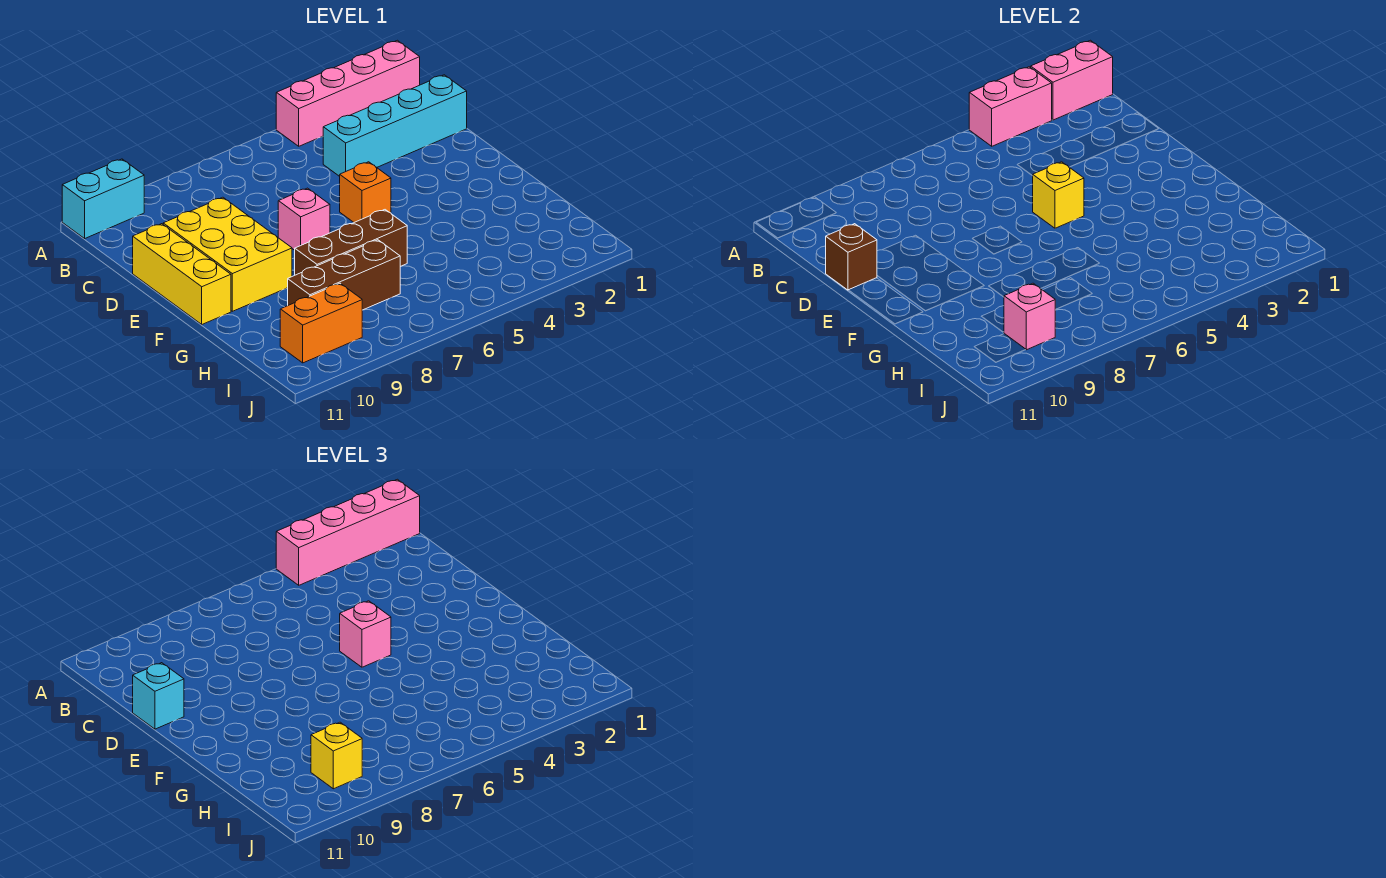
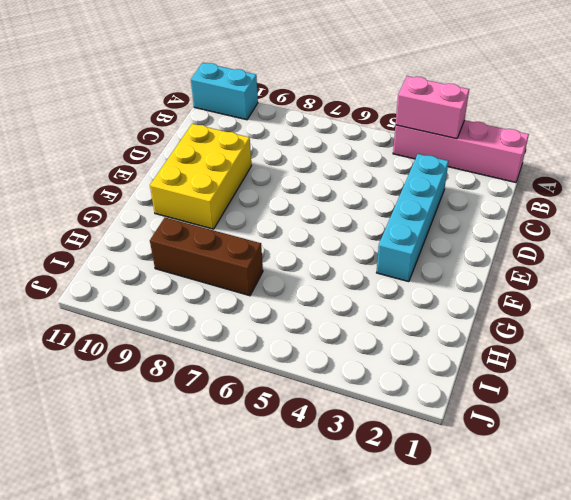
cyan 1x4 brick [377,154,448,282] -> cyan 1x4 brick turned to [323,75,467,176]
none -> yellow 1x3 brick [133,224,231,324]
none -> orange 1x1 brick [340,162,391,222]
none -> pink 1x1 brick [278,188,330,250]

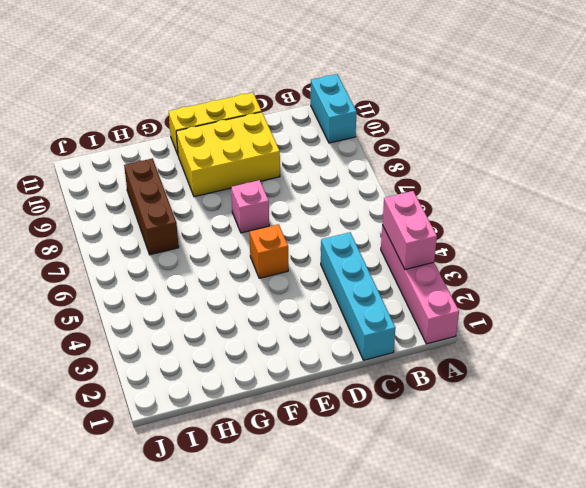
none -> brown 1x3 brick [295,210,407,275]
none -> orange 1x2 brick [280,283,362,363]
none -> pink 1x2 brick [1031,40,1113,120]

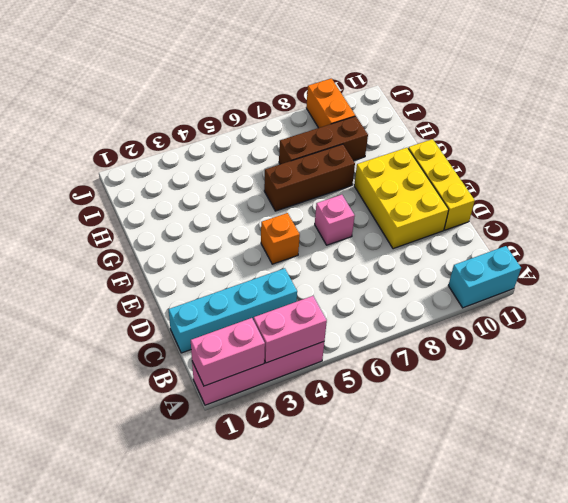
orange 1x2 brick [306,78,355,128] -> orange 1x2 brick turned to [280,283,362,363]
none -> brown 1x1 brick [826,224,877,290]
none -> yellow 1x1 brick [1033,162,1084,228]
none -> pink 1x1 brick [1004,283,1056,350]

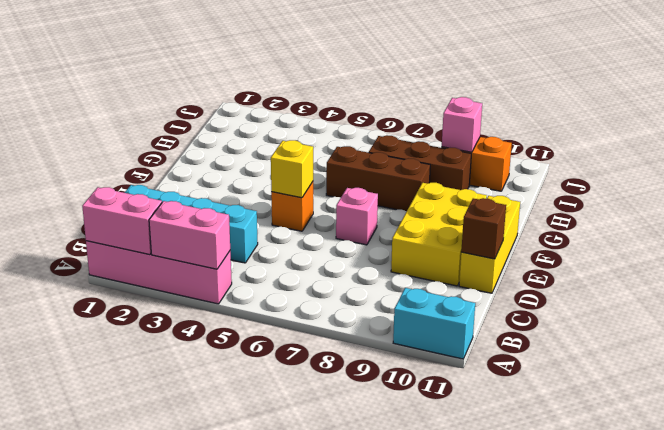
none -> pink 1x4 brick [276,479,420,585]
none -> cyan 1x1 brick [133,663,184,729]
none -> pink 1x1 brick [340,601,391,667]

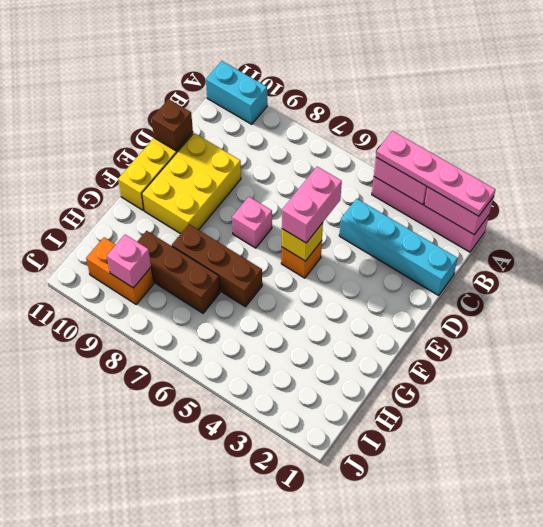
pink 1x4 plate [376,131,496,216] -> pink 1x4 brick [276,479,420,585]
pink 1x2 brick [282,167,342,243] -> pink 1x1 brick [340,601,391,667]
none -> cyan 1x1 brick [133,663,184,729]
none -> yellow 1x1 brick [311,722,362,789]

